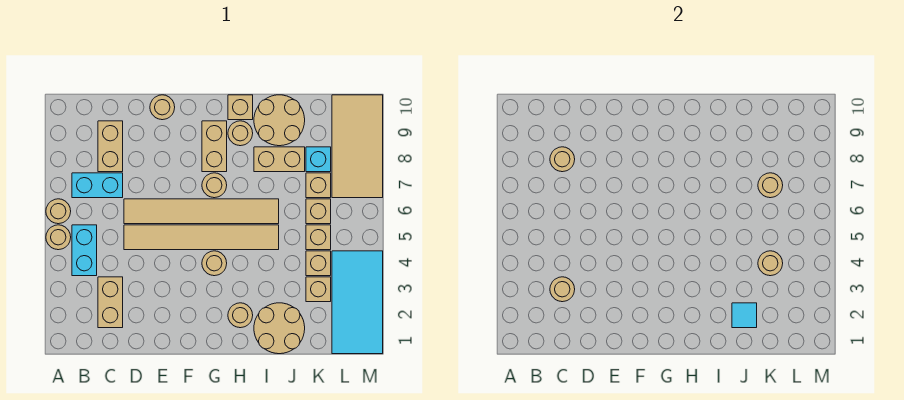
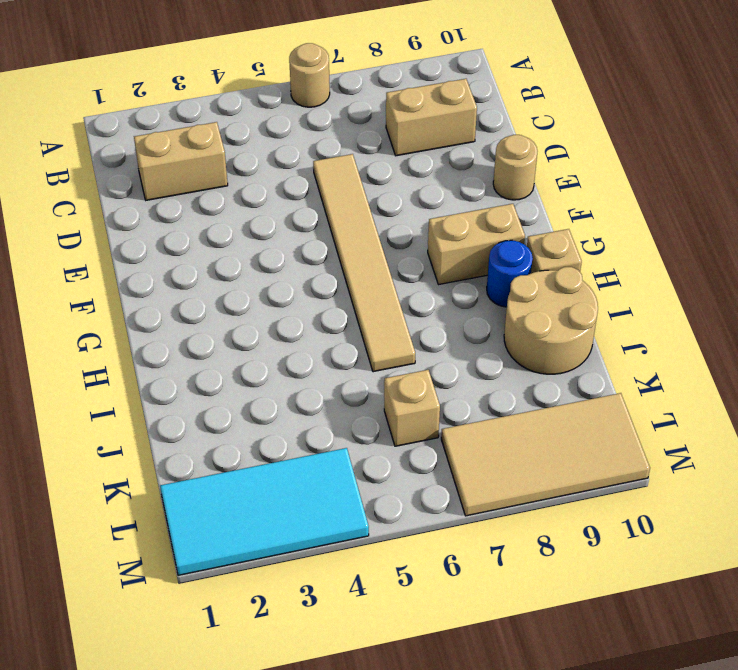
blue 1x1 round brick [487,240,533,307] -> tan 1x1 round brick [228,121,253,146]
none -> tan 1x1 round brick [46,225,71,250]
none -> cyan 1x2 brick [72,225,97,276]
none -> cyan 1x2 brick [72,173,123,198]
none -> tan 1x6 tile [124,225,279,250]

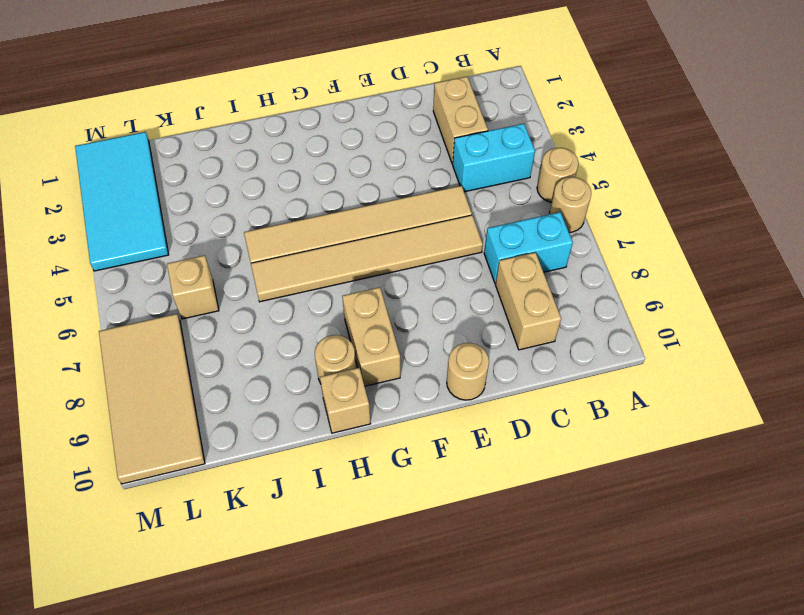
cyan 1x2 brick [453,124,535,192] -> cyan 1x2 brick turned to [72,225,97,276]
none -> tan 1x1 round brick [202,251,227,276]
none -> tan 1x1 round brick [202,173,227,198]
none -> tan 1x1 round brick [228,303,253,328]
none -> tan 2x2 round brick [254,303,305,354]

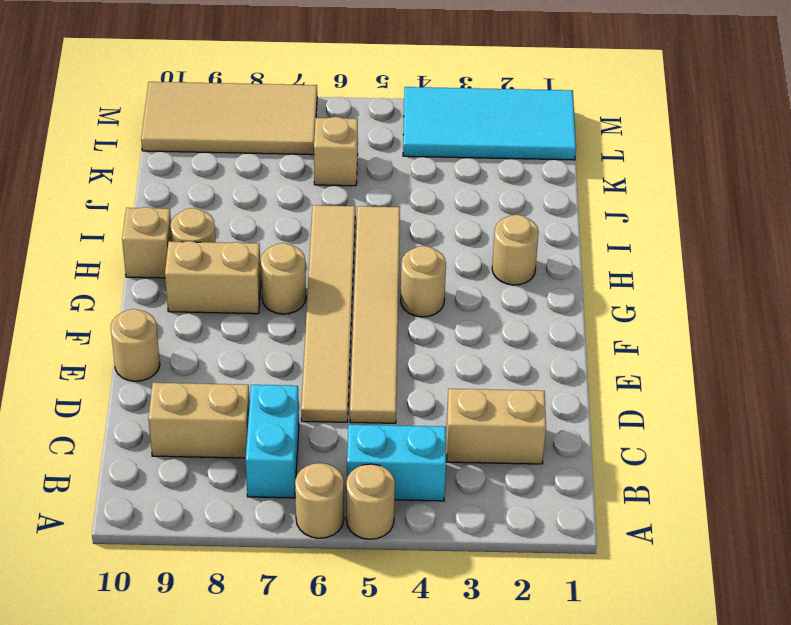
none -> tan 2x2 round brick [254,303,305,354]
none -> tan 1x2 brick [254,147,305,172]
none -> tan 2x2 round brick [254,95,305,146]
none -> tan 1x1 brick [306,277,331,302]

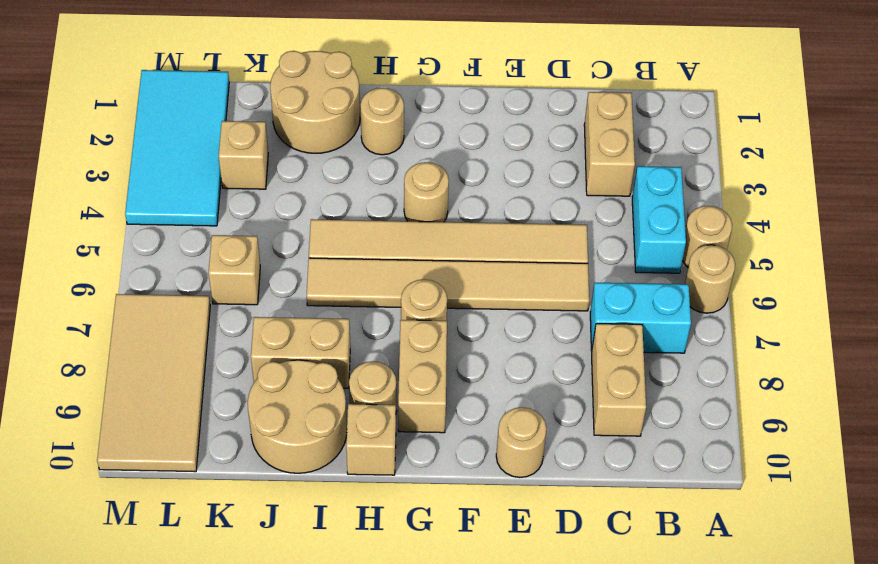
none -> tan 1x1 brick [306,251,331,276]
none -> tan 1x1 brick [306,225,331,250]
none -> tan 1x1 brick [306,173,331,198]
none -> cyan 1x1 brick [306,147,331,172]

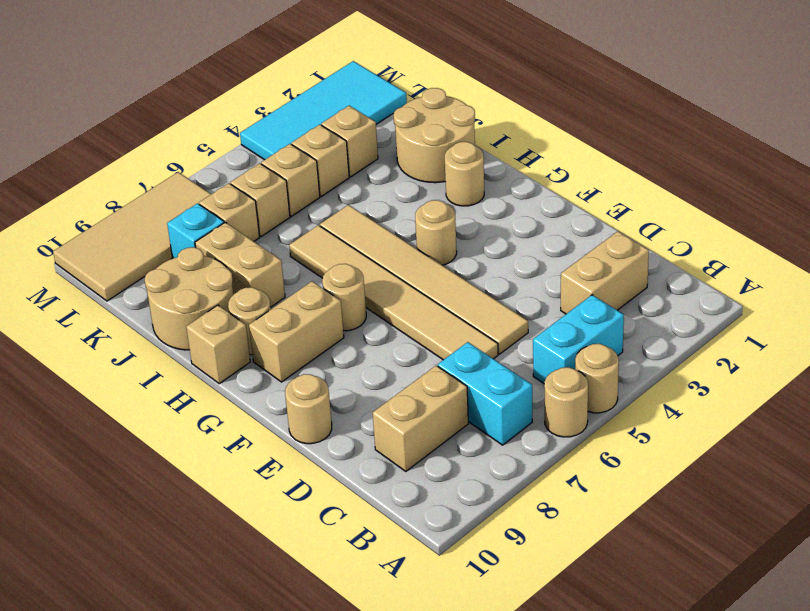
none -> tan 1x1 round brick [550,277,575,302]
none -> tan 1x1 round brick [550,147,575,172]
none -> cyan 1x1 tile [732,303,757,328]
none -> tan 1x1 round brick [758,251,783,276]

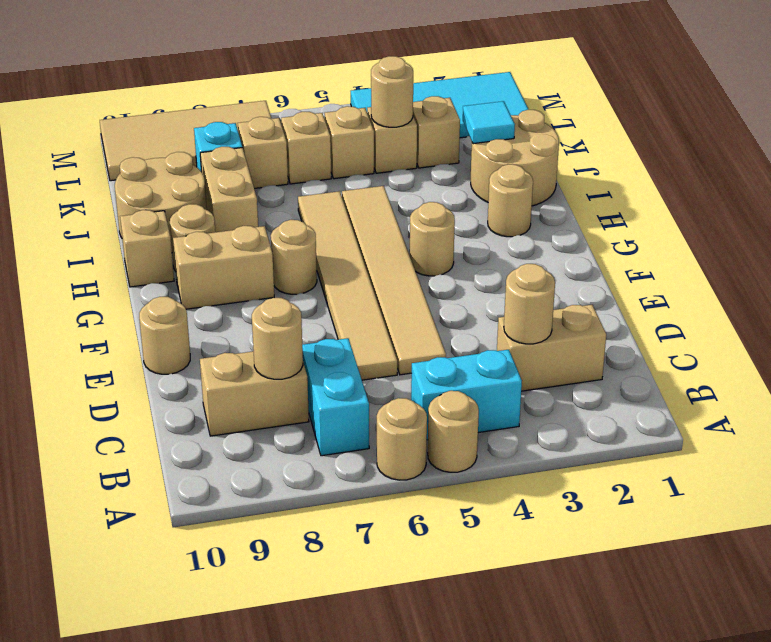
none -> tan 1x1 round brick [758,173,783,198]

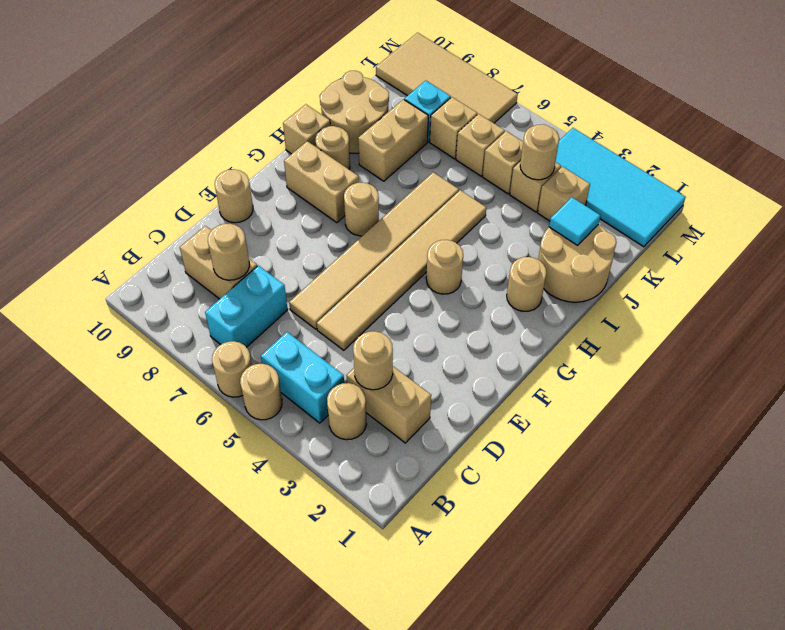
tan 1x1 round brick [327,383,367,440] -> tan 1x1 round brick moved to [758,173,783,198]

